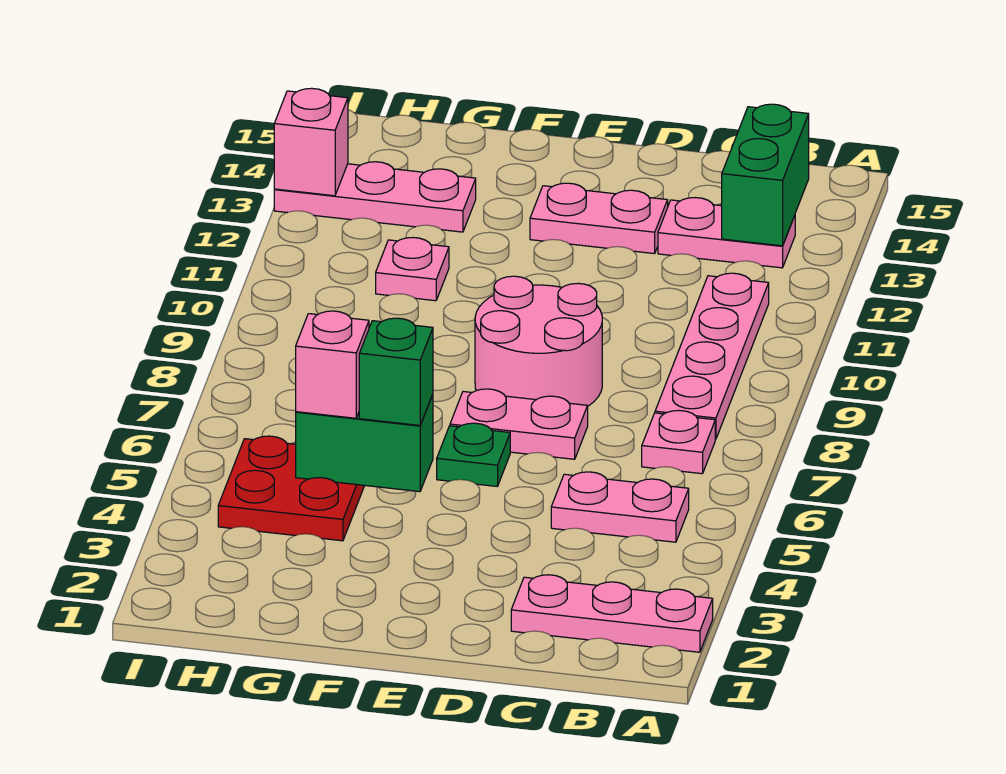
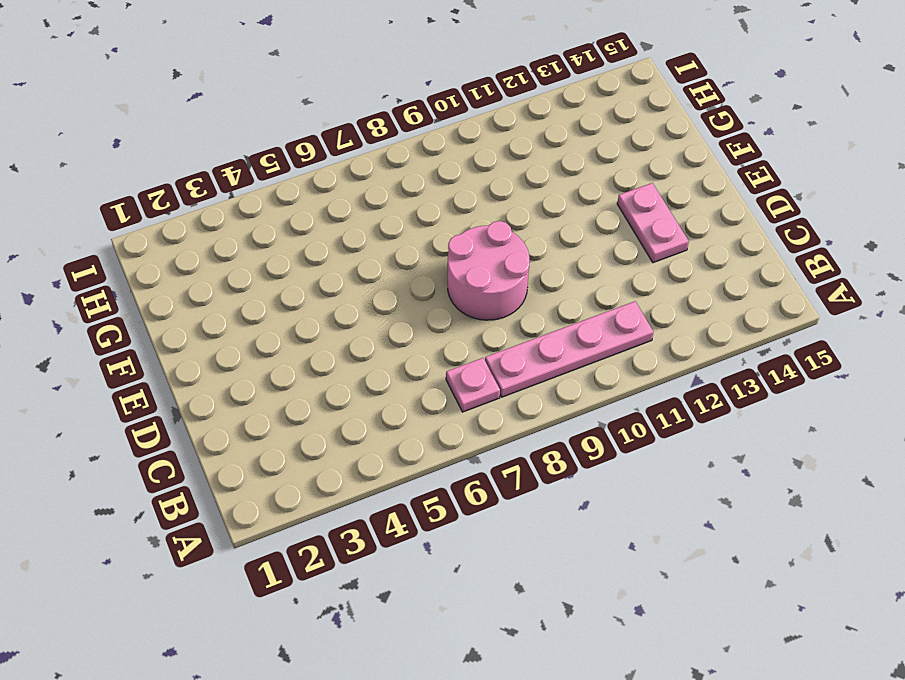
none -> pink 1x3 plate [511,575,713,652]
none -> pink 1x2 plate [551,472,689,542]
none -> pink 1x2 plate [658,198,795,268]

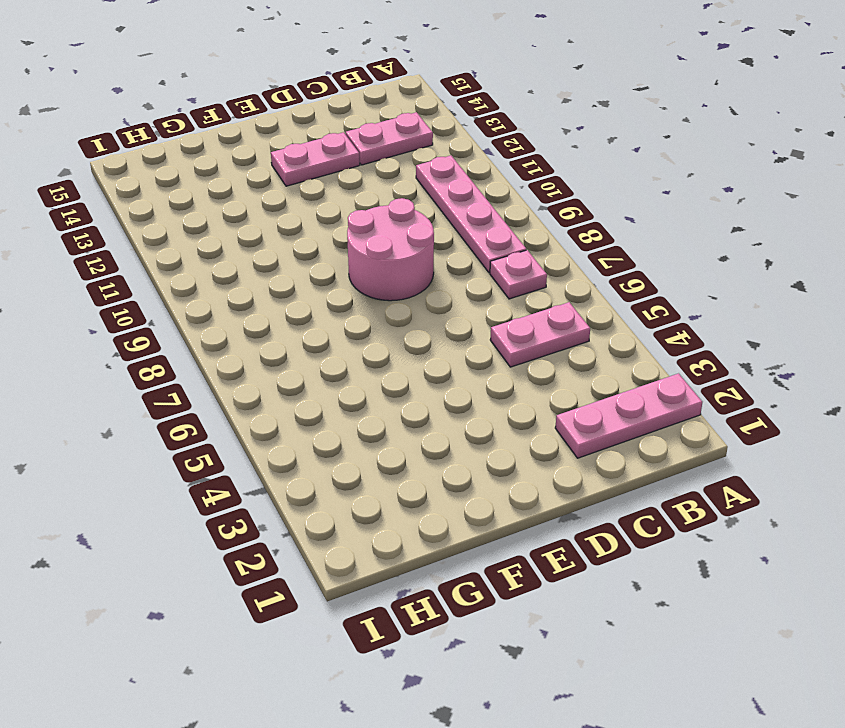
none -> pink 1x2 plate [450,389,588,459]
none -> green 1x1 plate [437,423,510,486]
none -> red 2x2 plate [218,436,365,541]

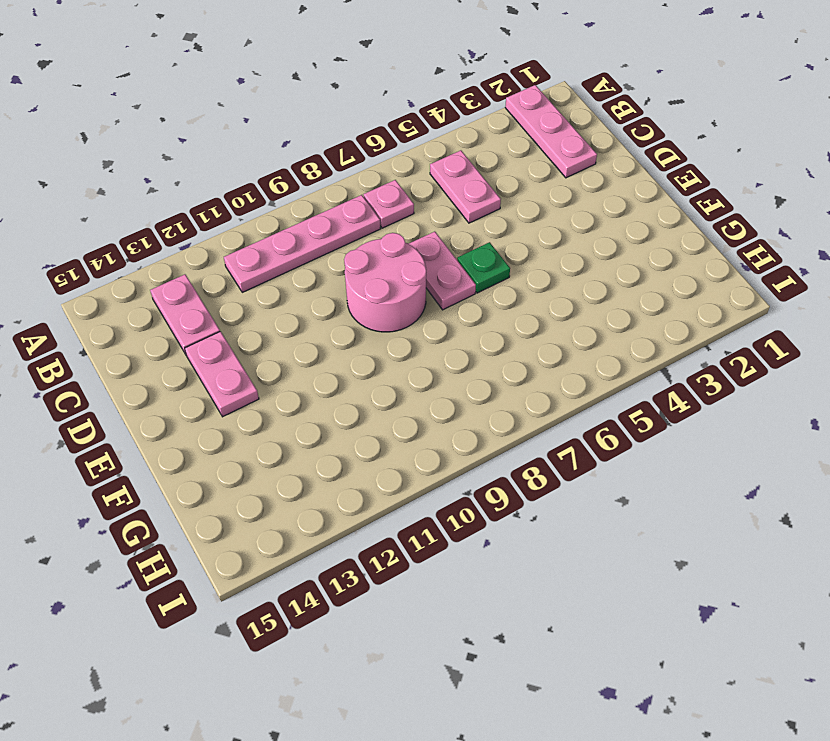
none -> red 2x2 plate [218,436,365,541]
none -> pink 1x1 plate [376,237,449,301]
none -> pink 1x3 plate [274,162,476,232]

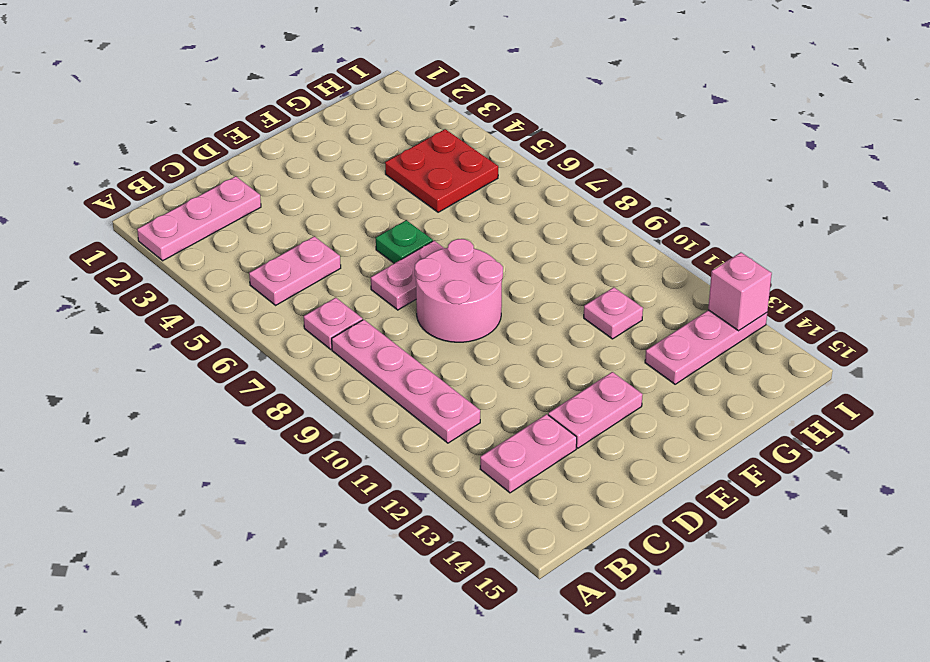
none -> green 1x2 brick [722,104,809,246]
none -> green 1x2 brick [296,395,433,492]
none -> green 1x1 brick [359,318,433,425]

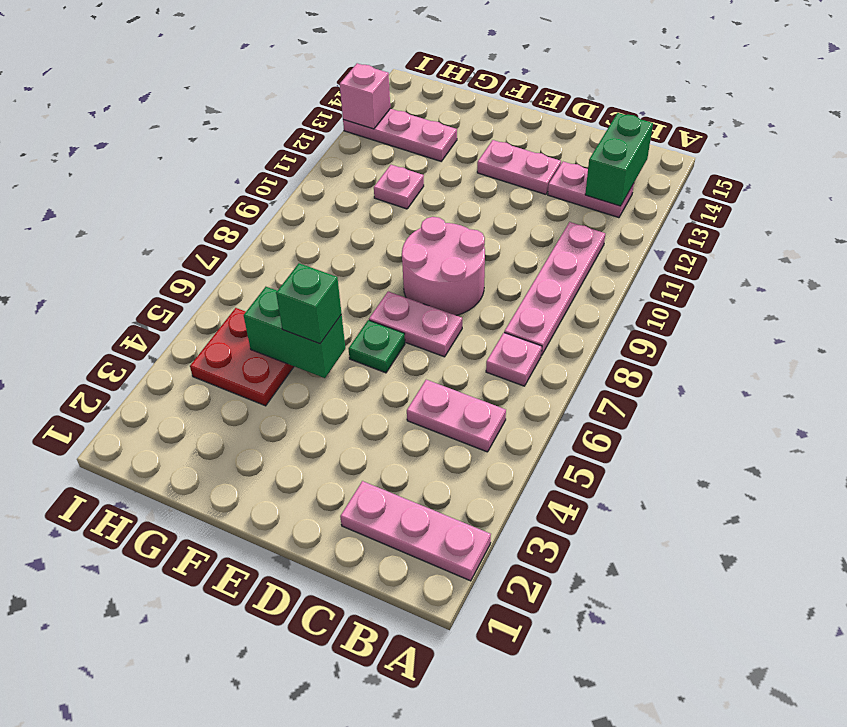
none -> pink 1x1 brick [296,311,369,418]

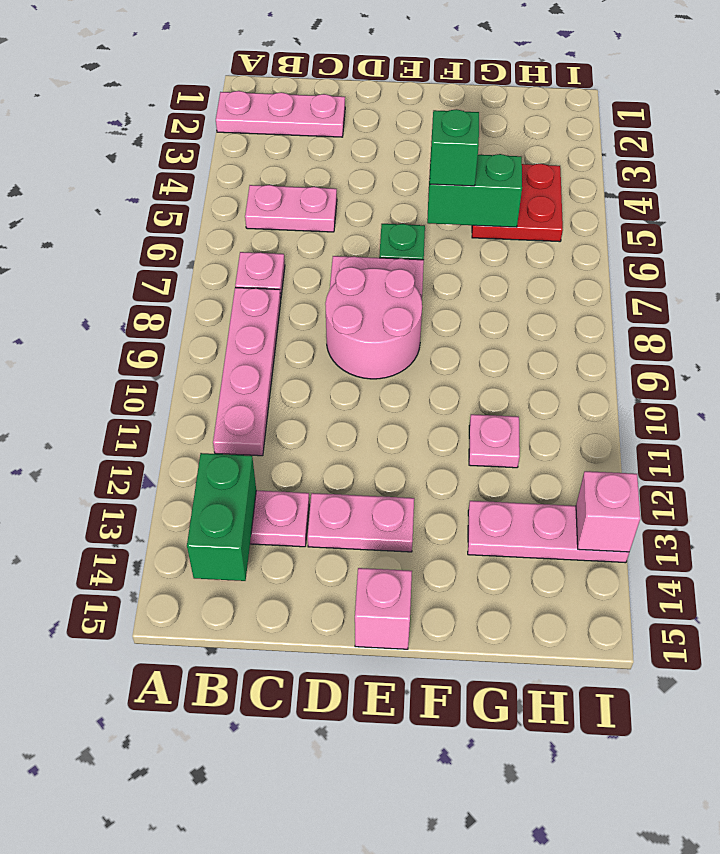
pink 1x1 brick [355,568,412,649] -> pink 1x1 brick moved to [296,311,369,418]

